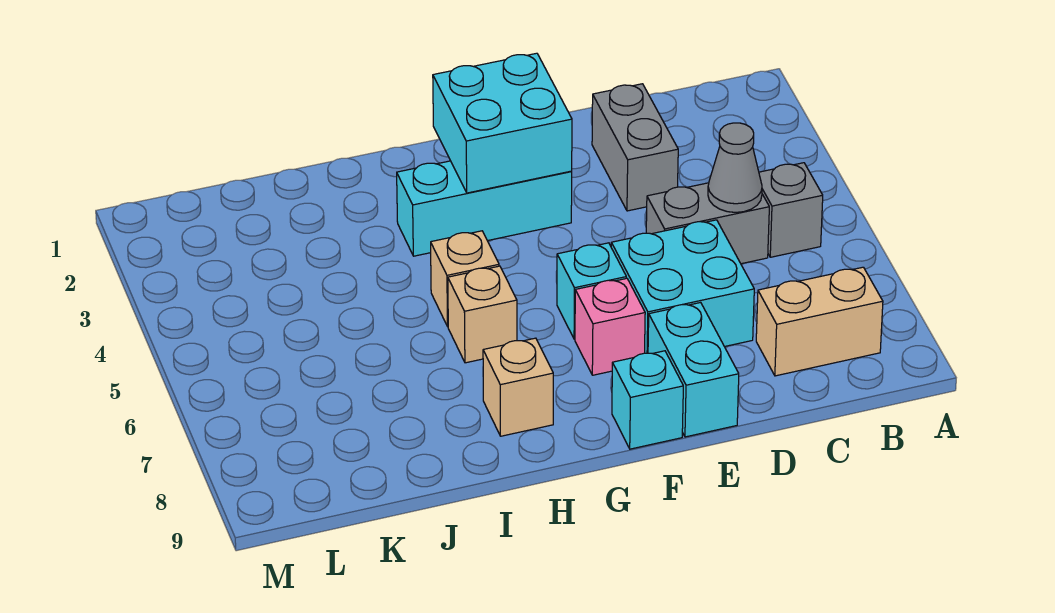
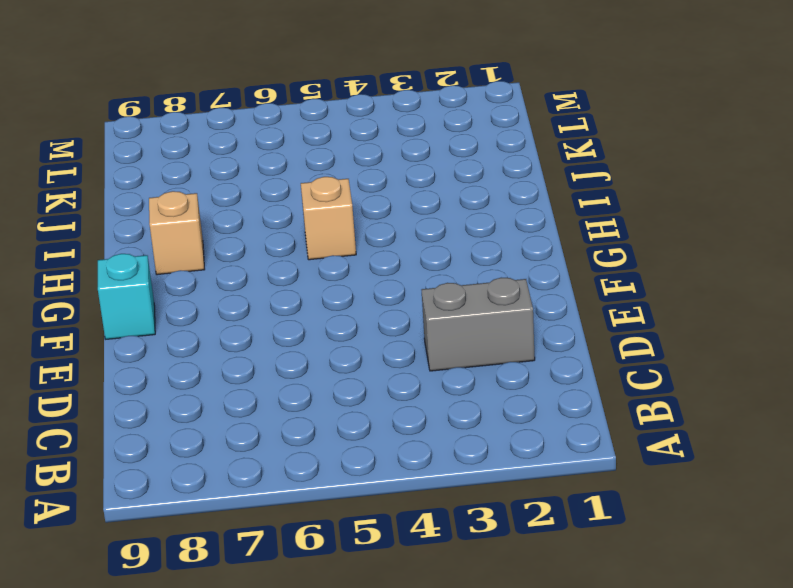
none -> grey 1x1 brick [759,163,823,257]
none -> tan 1x2 brick [756,267,883,376]
none -> grey 1x2 brick [646,183,769,264]

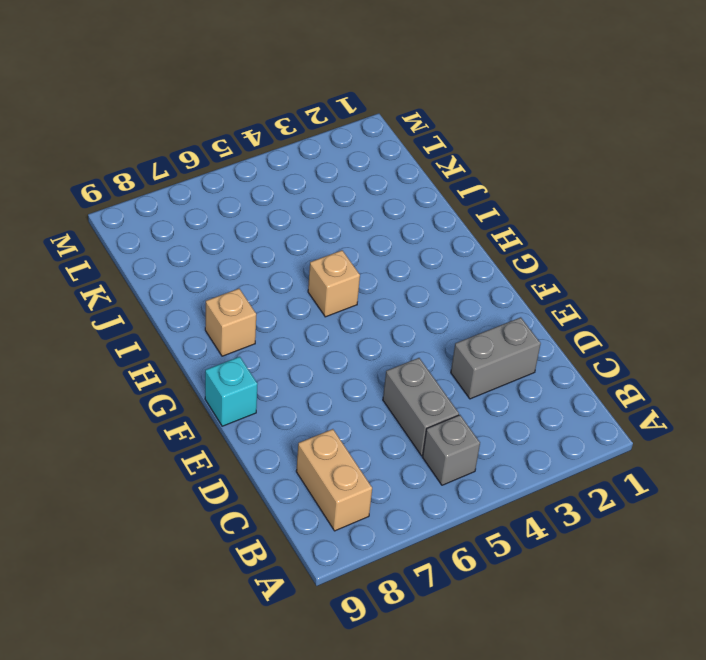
none -> cyan 2x2 brick [611,220,754,353]
none -> cyan 1x2 brick [648,302,739,437]
none -> cyan 1x3 brick [397,161,572,256]

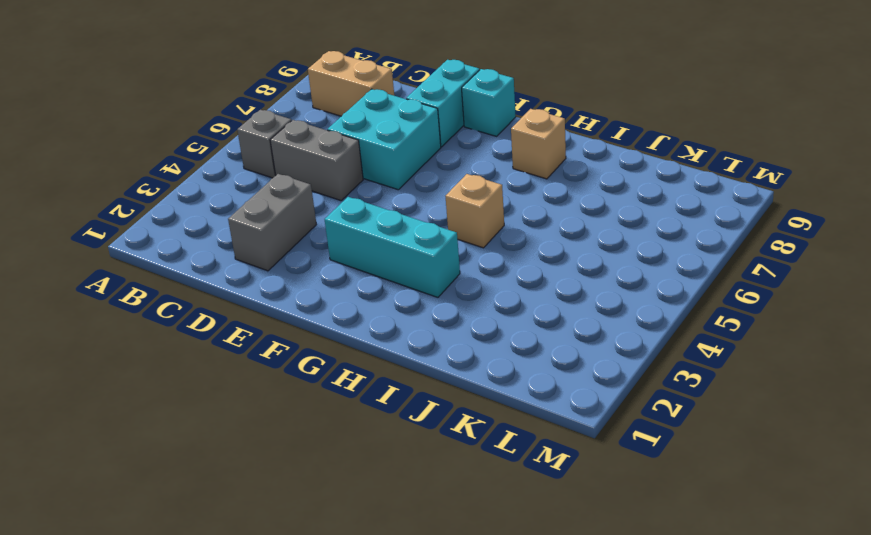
none -> cyan 1x1 brick [557,243,626,339]
none -> pink 1x1 brick [575,278,645,375]
none -> tan 1x1 brick [448,266,517,363]

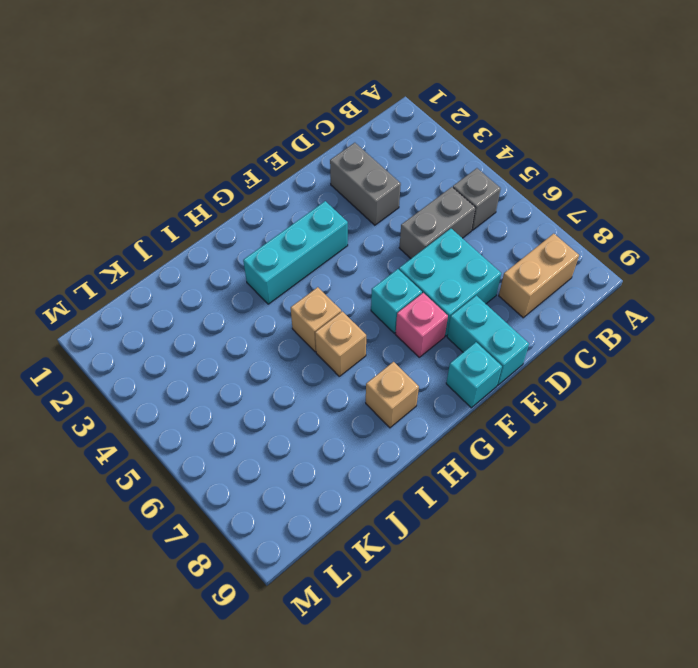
none -> grey 1x1 cone [708,123,762,212]
none -> cyan 2x2 brick [433,53,572,193]

